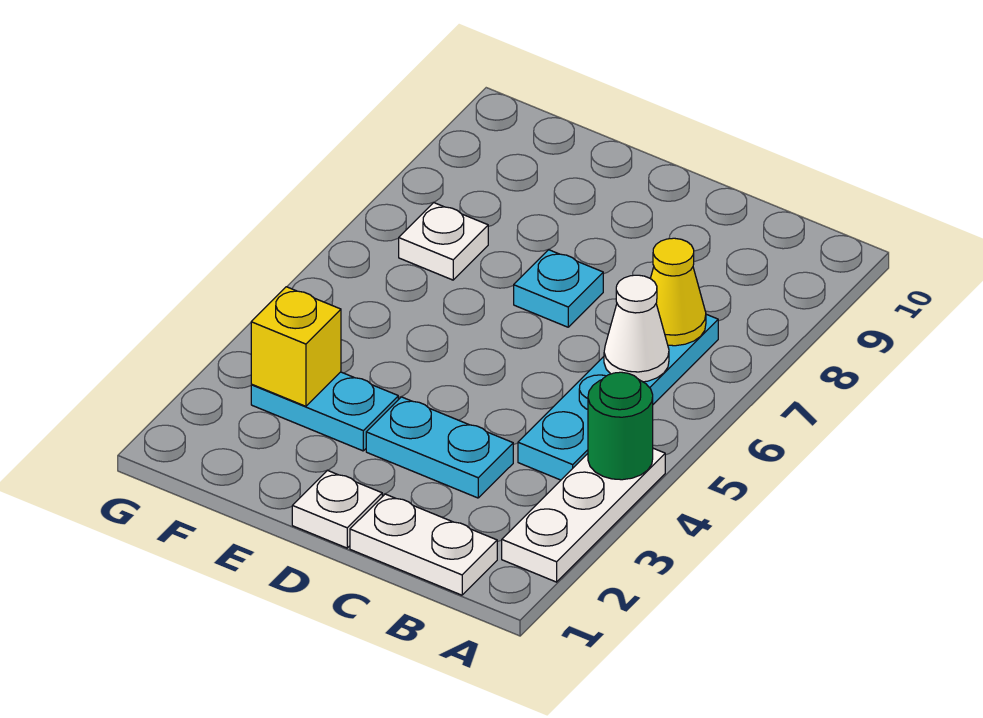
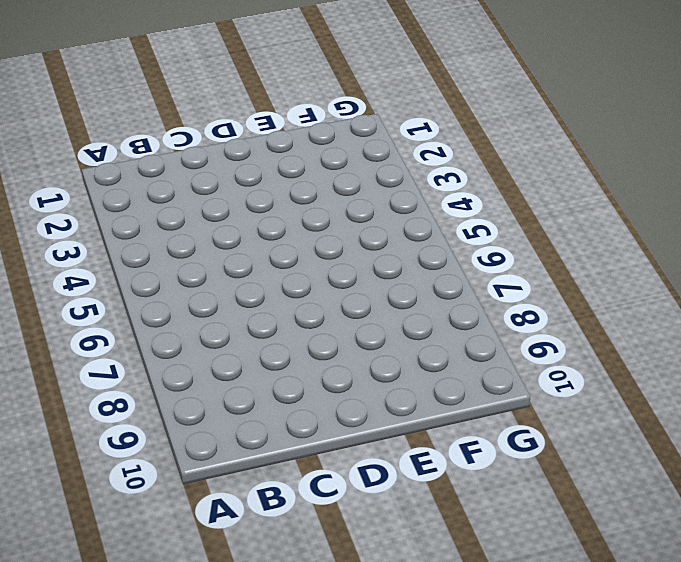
none -> white 1x3 plate [502,448,665,582]
none -> white 1x2 plate [350,494,497,595]
none -> cyan 1x4 plate [518,314,718,480]

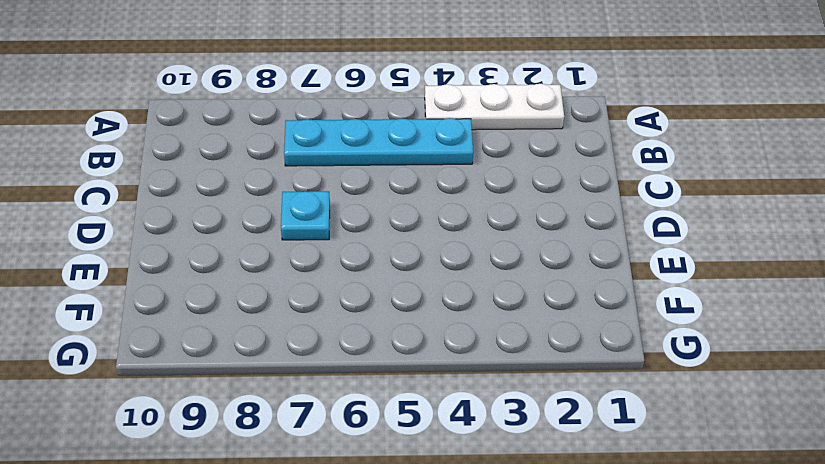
none -> white 1x2 plate [350,494,497,595]
none -> cyan 1x2 plate [366,397,513,498]
none -> white 1x1 plate [292,470,382,548]

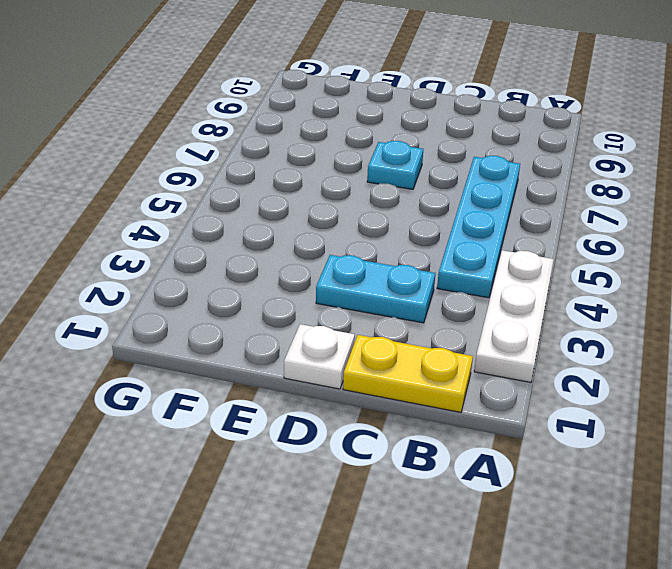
yellow 1x2 plate [343,335,473,412] -> white 1x2 plate [350,494,497,595]
none -> cyan 1x2 plate [251,372,398,451]
none -> white 1x1 plate [399,203,488,280]
none -> green 1x1 round brick [588,372,653,480]

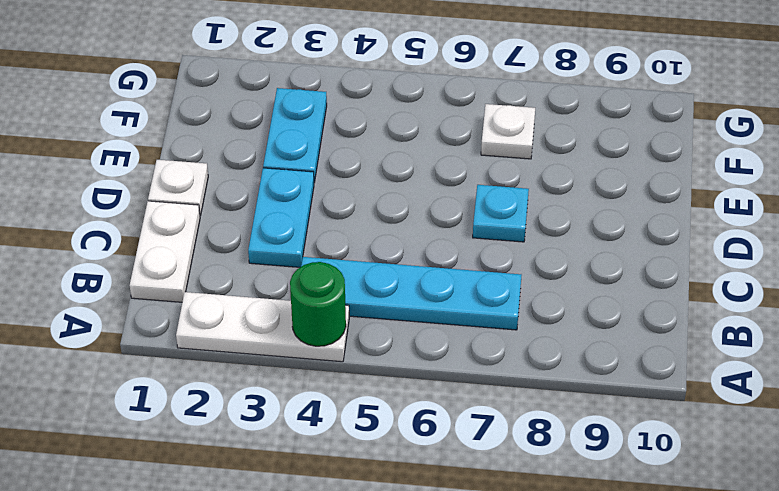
none -> white 1x1 cone [604,275,669,382]
none -> yellow 1x1 cone [650,238,706,346]
none -> yellow 1x1 brick [251,287,341,406]

